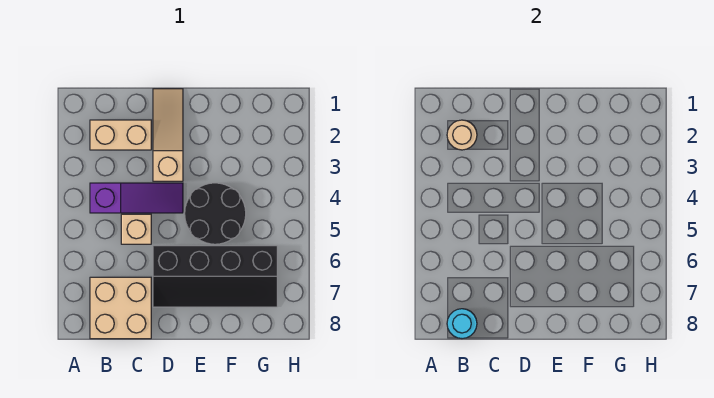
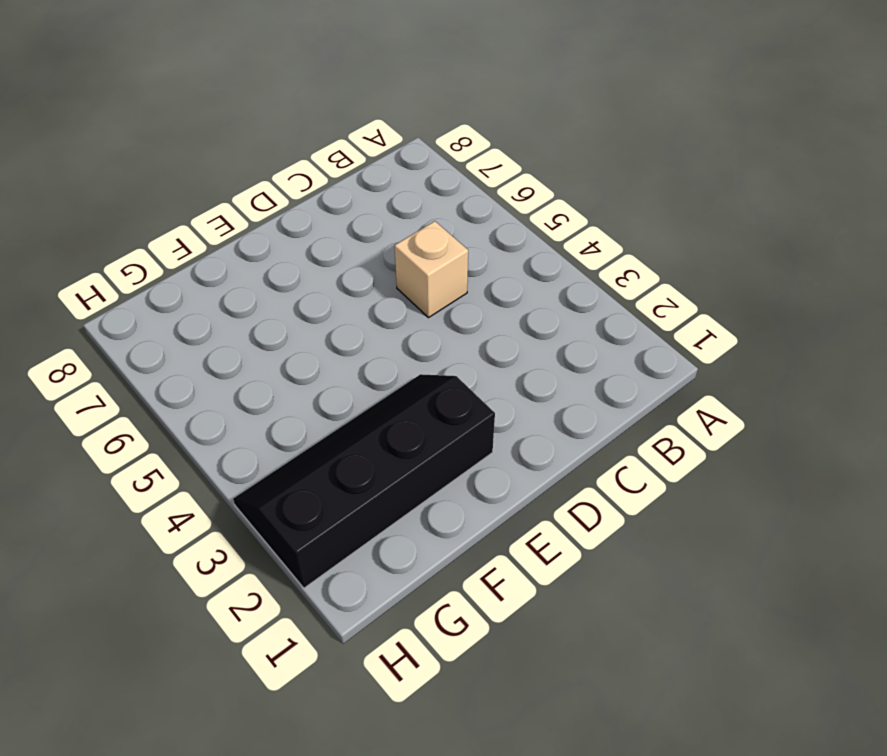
black 2x4 slope [233,374,495,588] -> black 2x4 slope moved to [153,246,277,307]
none -> tan 1x2 brick [90,120,151,150]
none -> purple 1x3 slope [90,183,183,213]

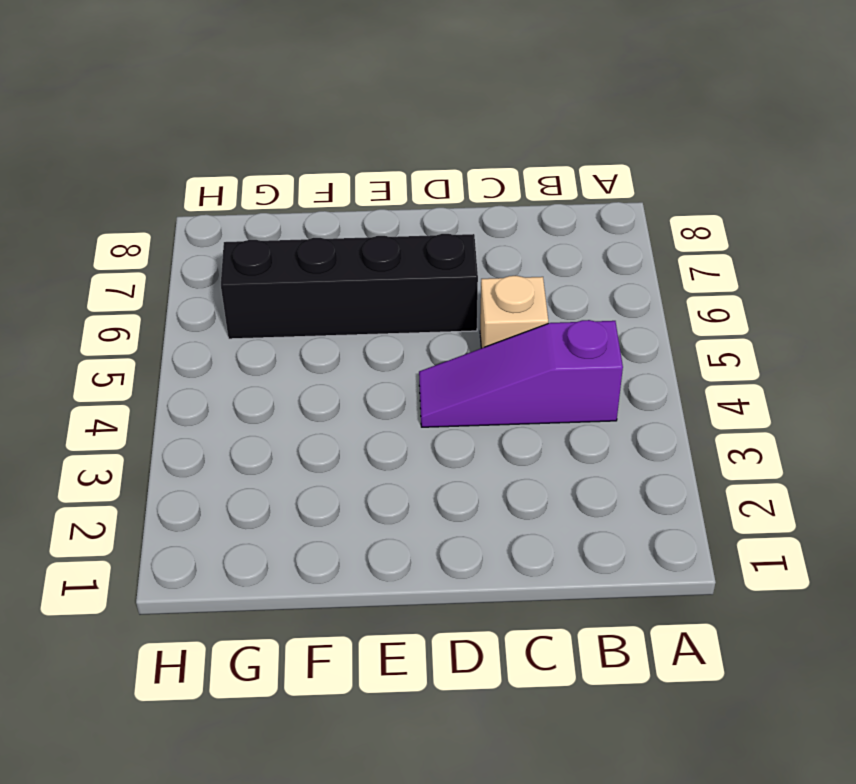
none -> tan 1x2 brick [90,120,151,150]
none -> tan 2x2 brick [90,277,151,339]

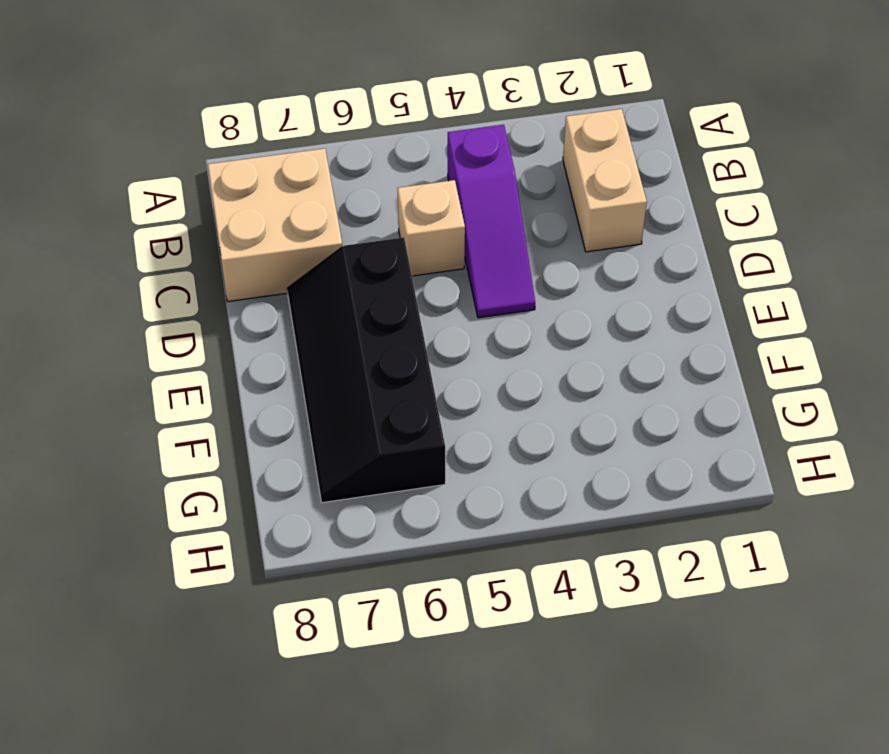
none -> tan 1x3 slope [153,89,183,181]
none -> black 2x2 round brick [184,183,246,244]

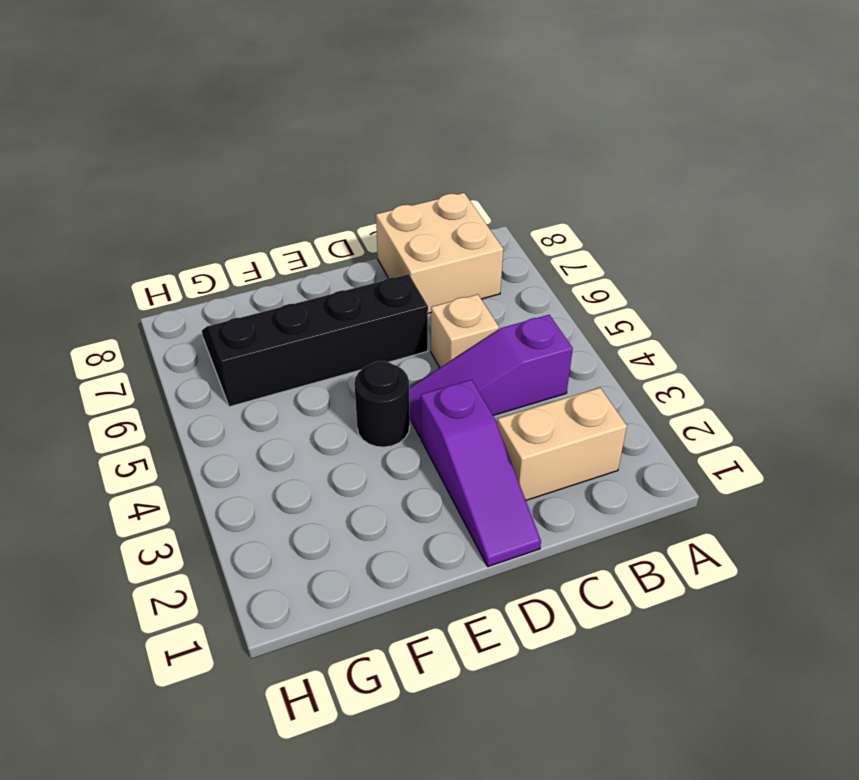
purple 1x3 slope [421,380,541,567] -> tan 1x3 slope [153,89,183,181]
black 1x1 round brick [354,361,410,447] -> black 2x2 round brick [184,183,246,244]
none -> tan 1x1 round brick [447,120,477,150]
none -> cyan 1x1 round brick [447,309,477,339]

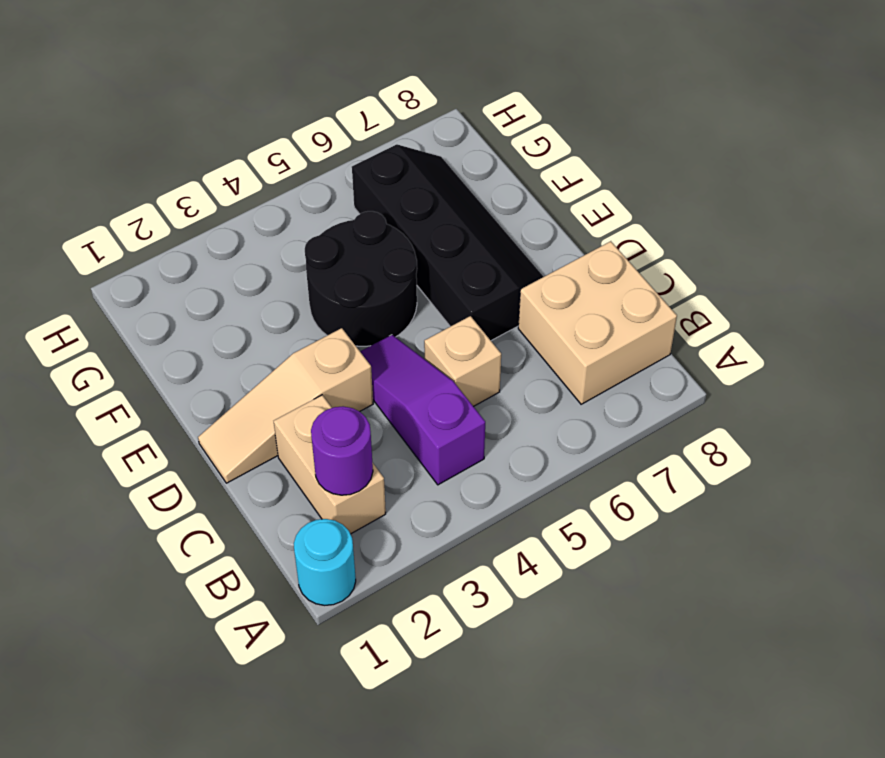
cyan 1x1 round brick [294,519,356,605] -> cyan 1x1 round brick moved to [447,309,477,339]
purple 1x1 round brick [311,406,373,495] -> tan 1x1 round brick [447,120,477,150]

